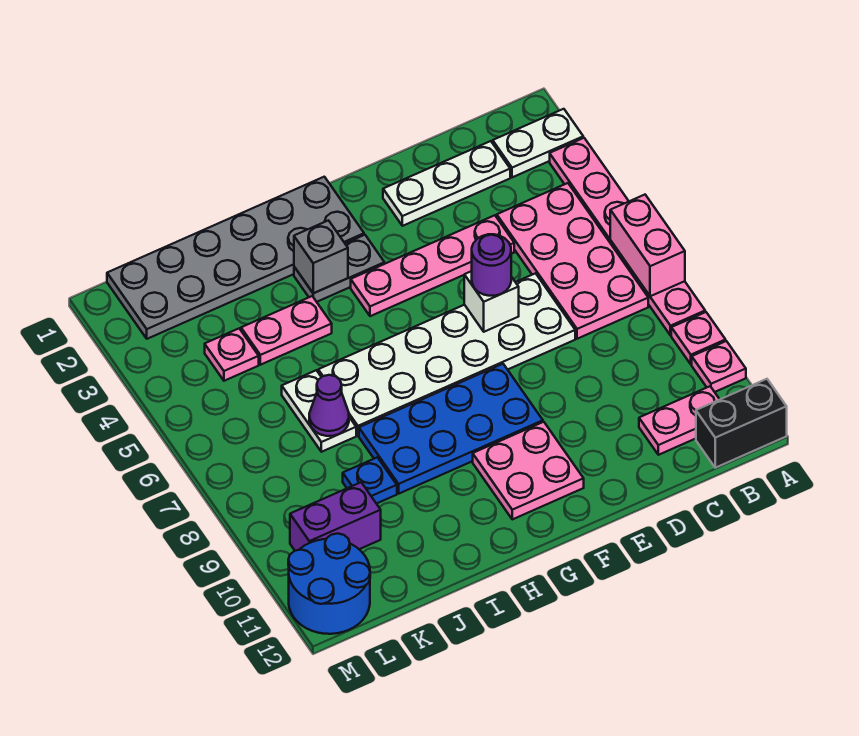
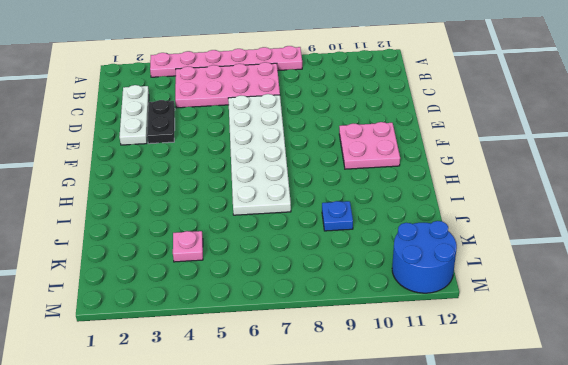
black 1x2 plate [147,100,175,144] -> none
none -> white 1x2 plate [493,109,583,177]
none -> pink 1x1 plate [671,312,726,364]
none -> pink 1x1 plate [692,341,746,392]

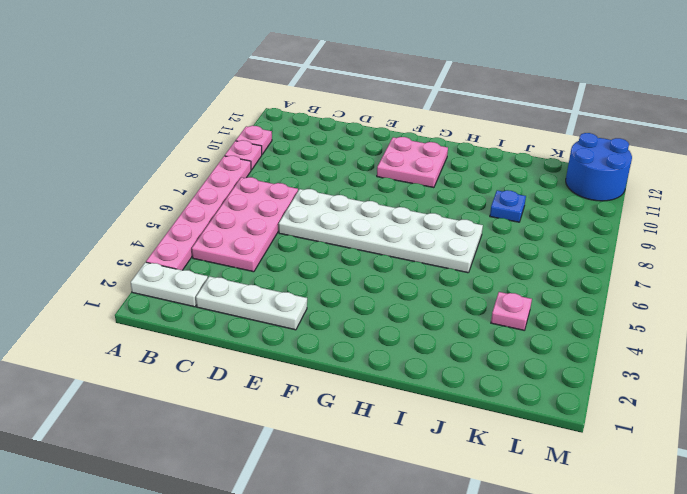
none -> black 1x2 brick [696,379,787,468]
none -> pink 1x2 plate [639,386,720,455]
none -> pink 1x4 plate [351,215,514,316]

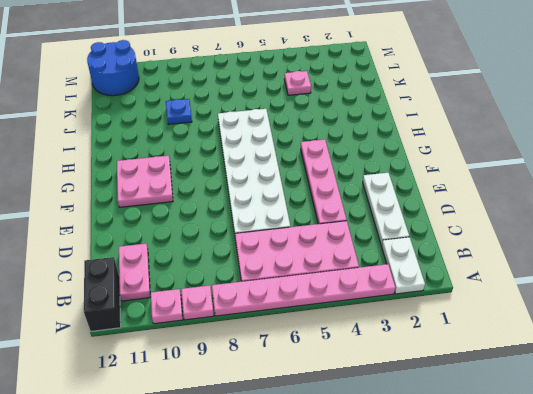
none -> blue 2x4 plate [359,364,543,494]
none -> grey 2x6 plate [107,177,364,339]
none -> grey 1x2 plate [294,235,384,302]

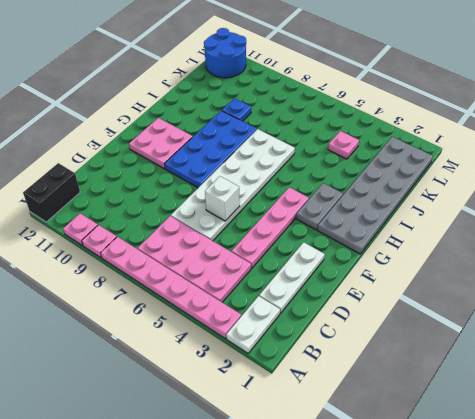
none -> pink 1x2 plate [639,386,720,455]
none -> pink 1x2 plate [241,296,332,365]
none -> white 1x2 plate [282,370,356,452]

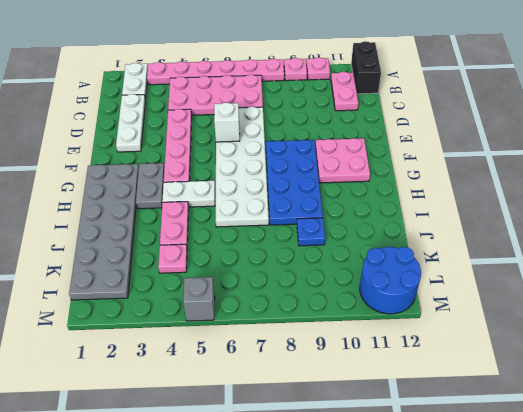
white 1x2 plate [162,181,215,207] -> white 1x2 plate moved to [282,370,356,452]
grey 1x1 brick [183,277,215,321] -> grey 1x1 brick moved to [294,220,348,293]
none -> purple 1x2 brick [290,482,381,551]
none -> pink 1x2 brick [610,195,685,296]
none -> purple 1x1 cone [309,375,349,436]

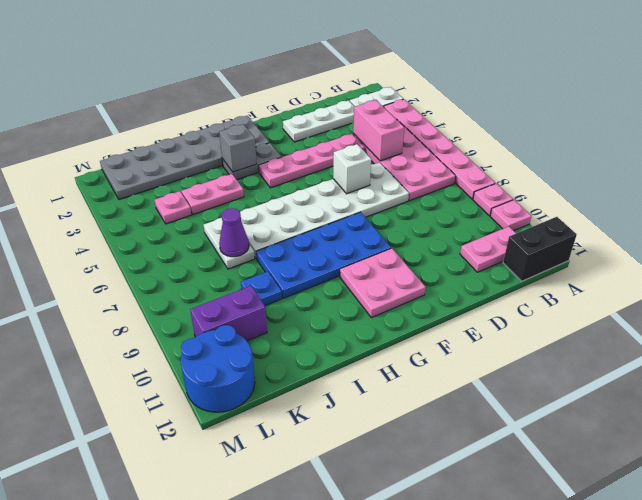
pink 1x2 brick [353,100,404,161] -> pink 1x2 brick moved to [610,195,685,296]
none -> purple 1x1 round brick [472,234,511,296]

